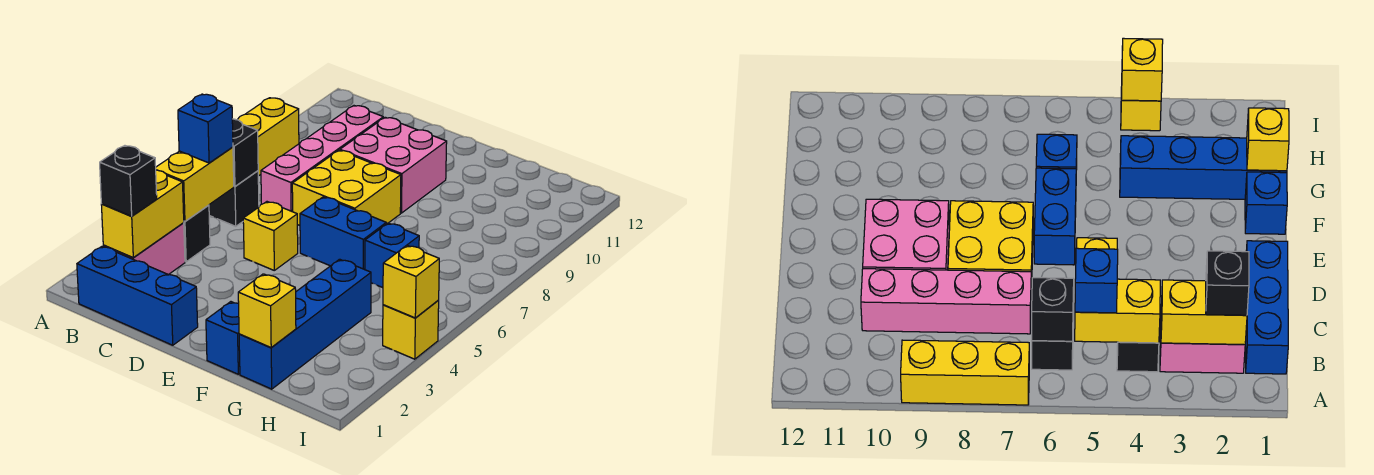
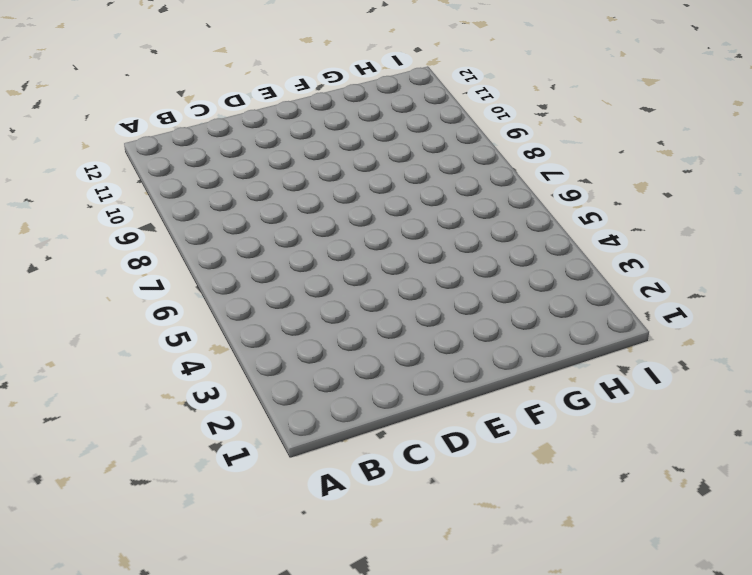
none -> yellow 1x3 brick [237,98,299,176]
none -> blue 1x3 brick [77,246,198,345]
none -> pink 1x2 brick [103,223,185,275]

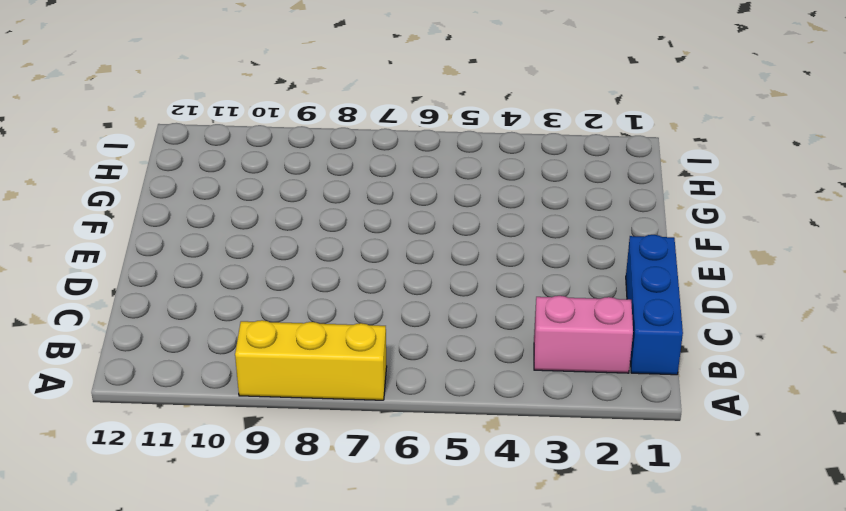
none -> black 1x1 brick [184,205,210,262]
none -> black 1x1 brick [209,171,259,226]
none -> pink 1x4 brick [261,106,383,212]

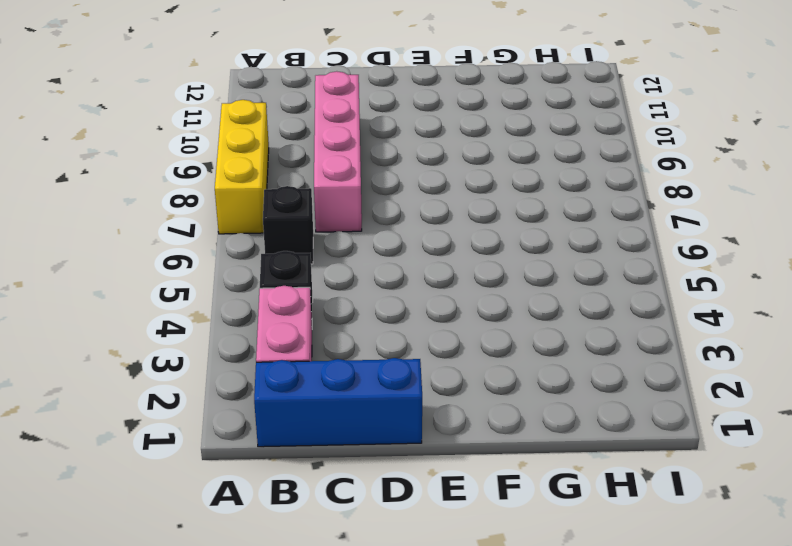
none -> yellow 1x1 brick [243,202,298,270]
none -> yellow 2x2 brick [292,150,401,226]
none -> pink 2x2 brick [340,117,447,213]

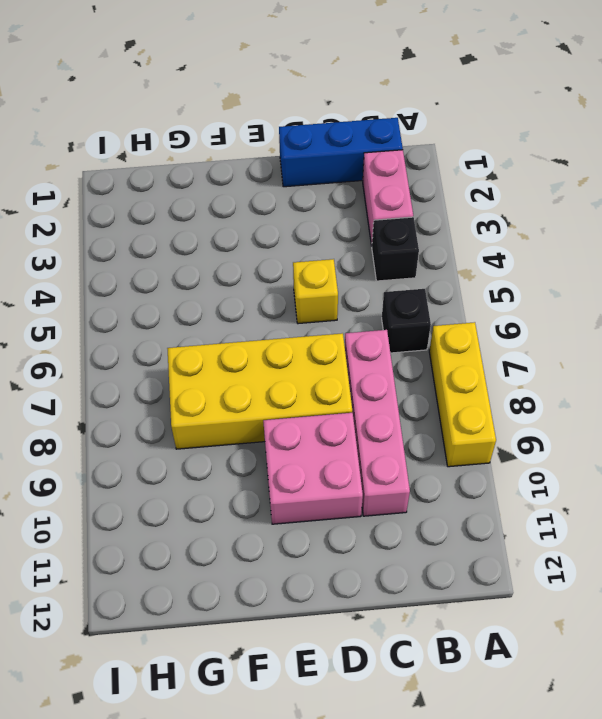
yellow 2x4 brick [167,333,352,449] -> yellow 2x2 brick [292,150,401,226]
none -> blue 1x2 brick [300,197,386,270]
none -> blue 1x1 brick [206,302,240,374]
none -> blue 1x4 brick [239,259,371,389]

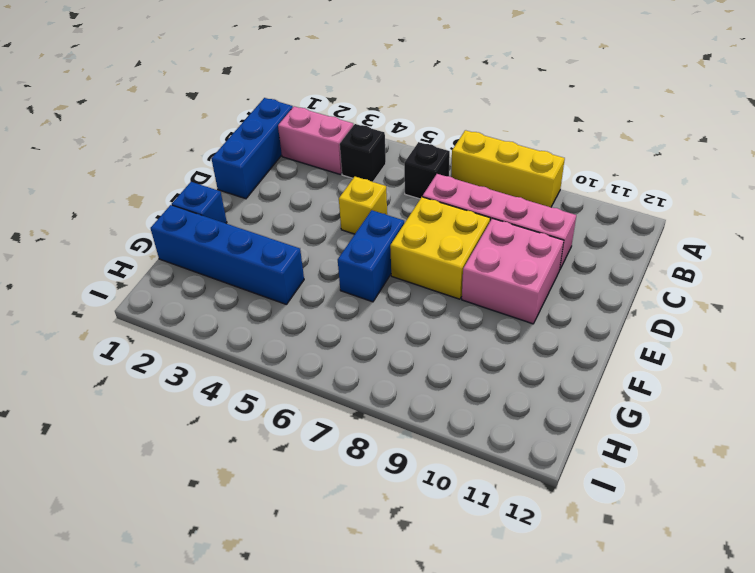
none -> blue 1x1 brick [365,223,419,288]
none -> yellow 1x1 brick [383,301,439,359]
none -> yellow 1x2 brick [101,170,184,258]

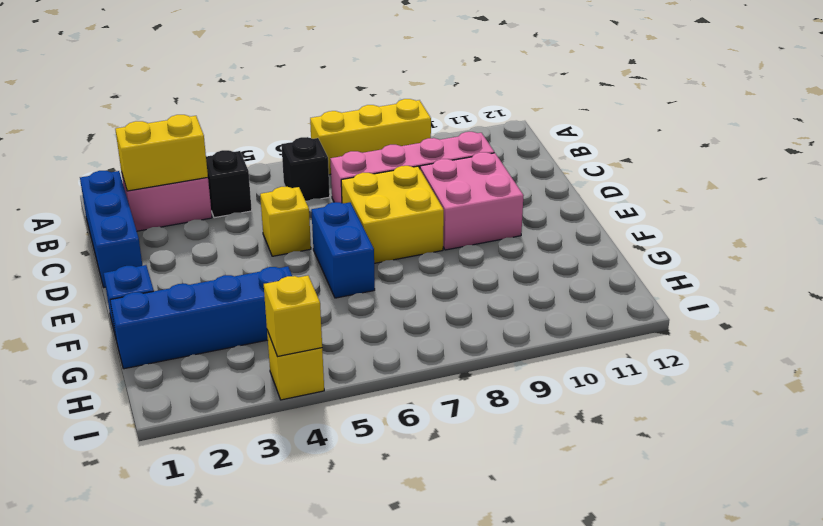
none -> blue 1x1 brick [365,223,419,288]
none -> yellow 1x2 brick [156,147,234,222]
none -> black 1x1 brick [232,119,258,187]

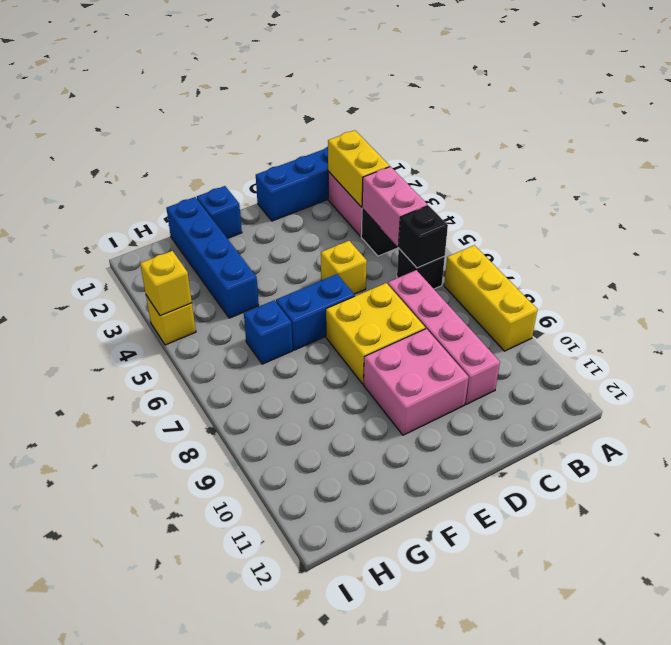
pink 1x2 brick [362,167,428,247] -> yellow 1x2 brick [156,147,234,222]
none -> yellow 1x1 brick [238,274,296,348]
none -> black 1x1 brick [100,146,157,216]
none -> blue 1x1 brick [178,94,233,163]

